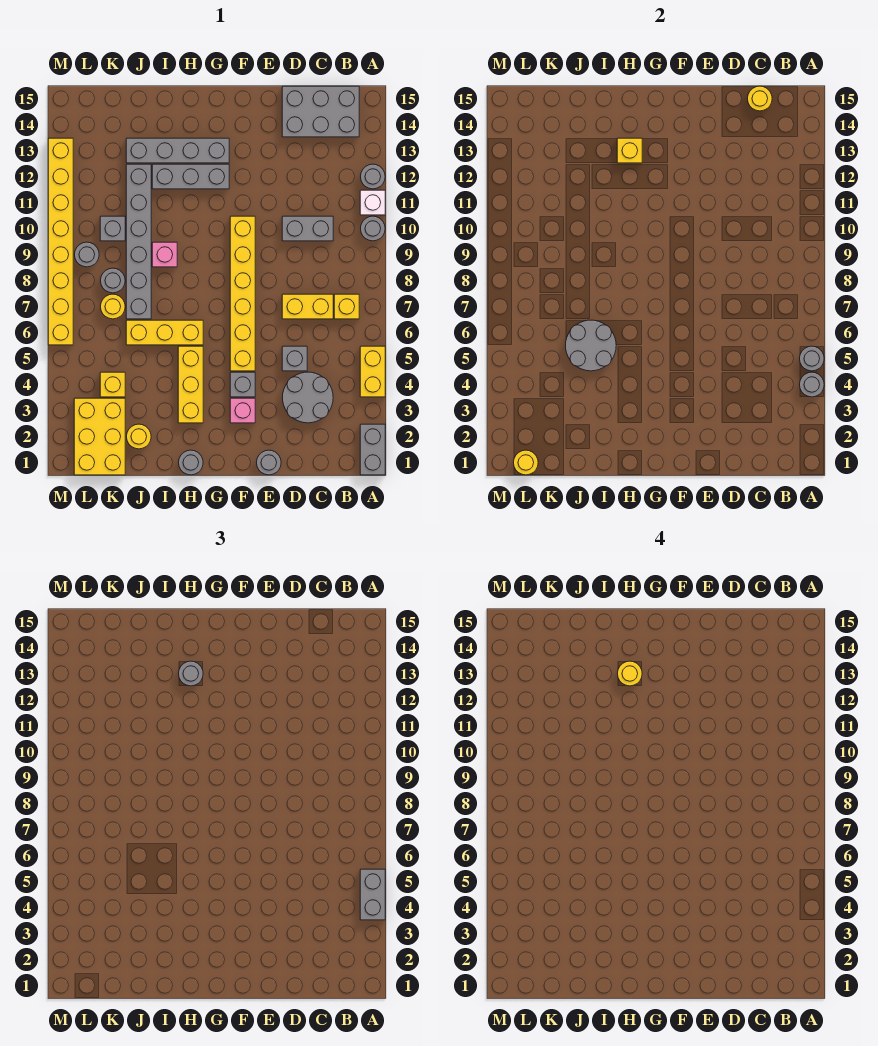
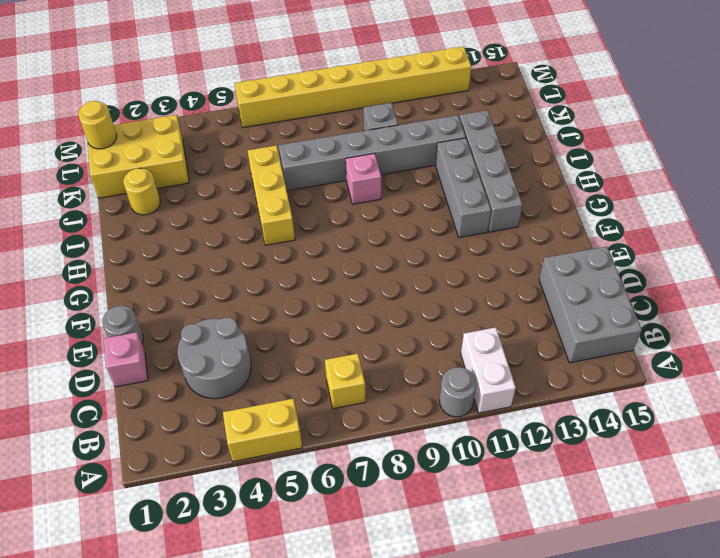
white 1x2 brick [461,327,516,413] -> white 1x1 brick [360,190,385,215]
pink 1x1 brick [104,332,148,387] -> pink 1x1 brick moved to [230,398,255,423]
none -> grey 1x2 brick [360,424,385,475]
none -> grey 1x1 round brick [361,164,385,189]
none -> yellow 1x2 brick [282,294,333,319]
none -> grey 1x2 brick [282,216,333,241]

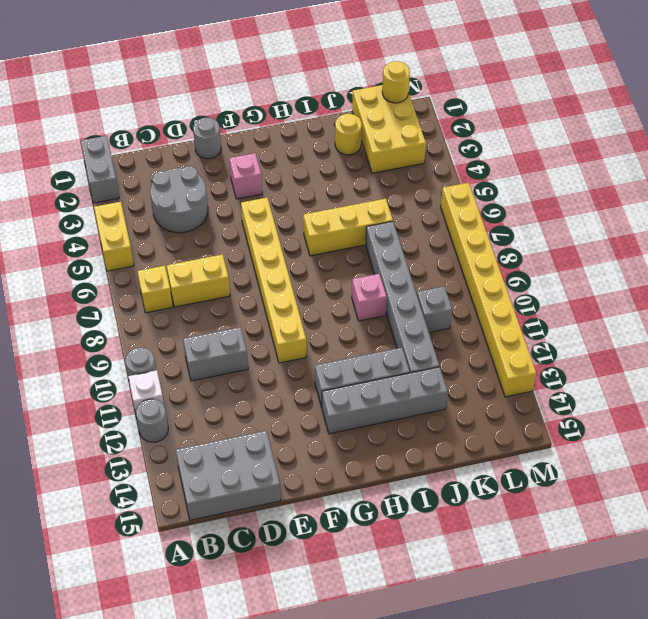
none -> grey 1x1 brick [282,346,307,371]
none -> grey 1x1 brick [230,372,255,397]
none -> grey 1x1 round brick [179,450,203,475]
none -> yellow 1x3 brick [178,346,203,423]

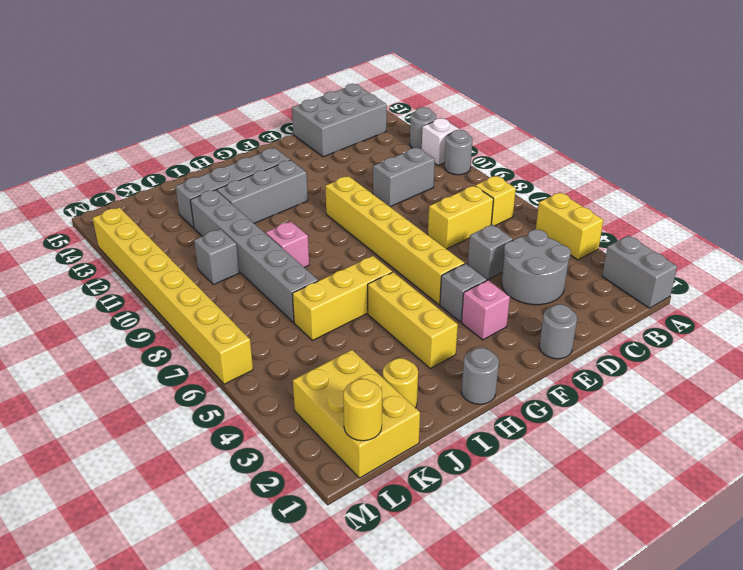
none -> yellow 1x1 brick [100,372,125,397]
none -> yellow 1x1 round brick [101,294,125,319]
none -> grey 1x1 round brick [101,268,125,293]
none -> grey 1x1 round brick [75,242,99,267]

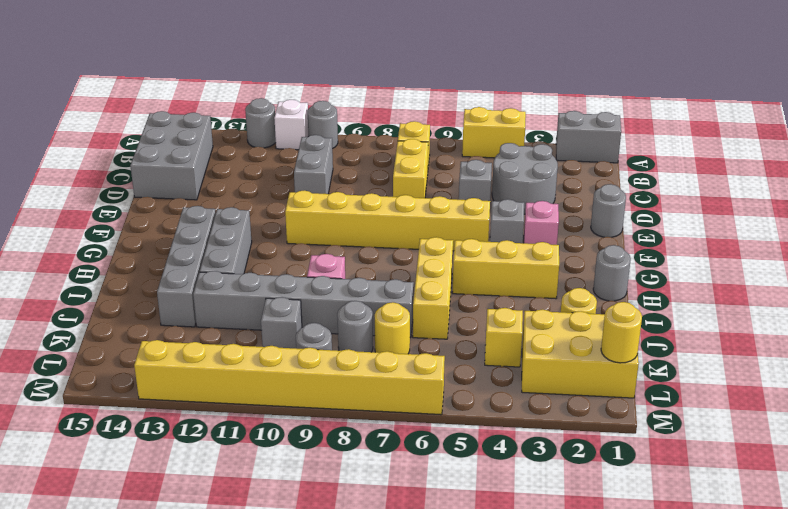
none -> grey 1x1 round brick [800,372,824,397]
none -> grey 1x1 round brick [800,346,824,371]
none -> yellow 1x1 round brick [748,86,772,111]
none -> yellow 1x1 brick [617,138,642,163]

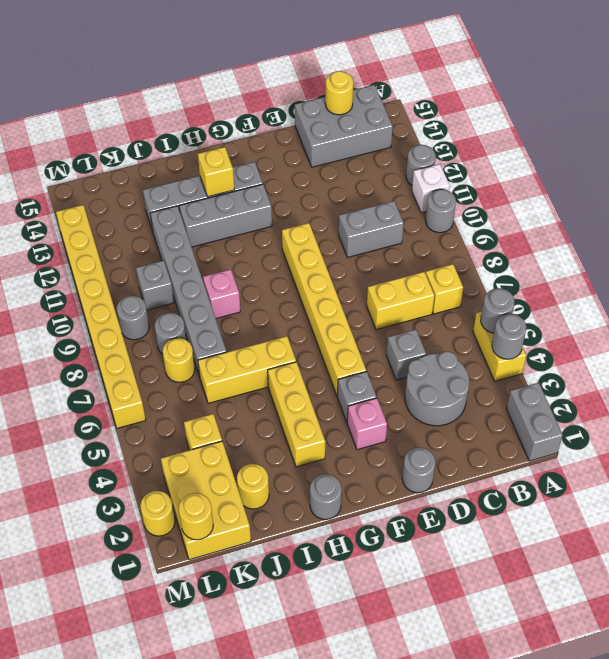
yellow 1x1 round brick [140,491,175,536] -> yellow 1x1 round brick moved to [618,661,642,686]
none -> grey 2x2 round brick [565,320,616,371]
none -> grey 1x2 brick [360,869,385,920]
none -> grey 1x1 round brick [179,661,203,686]

